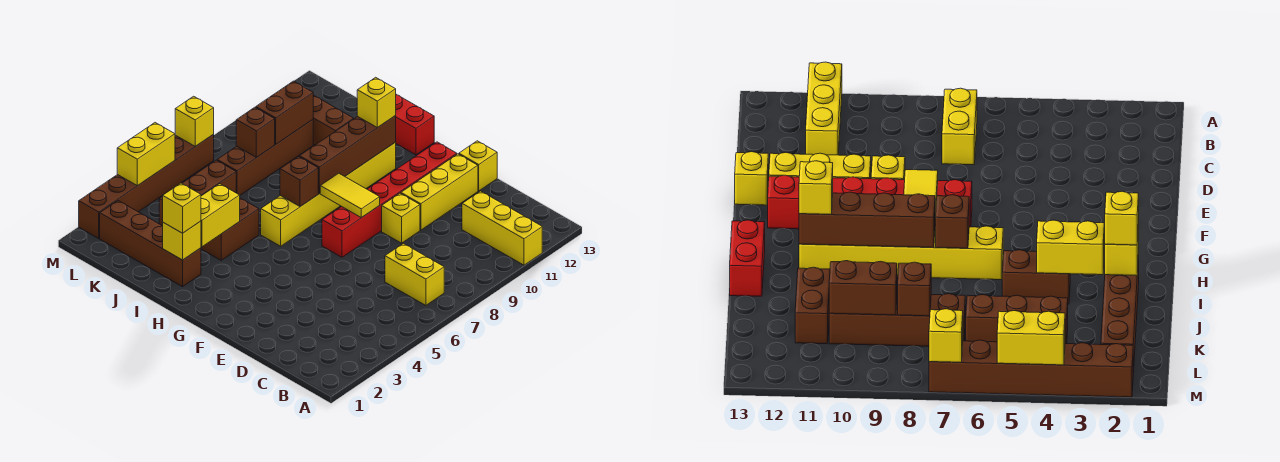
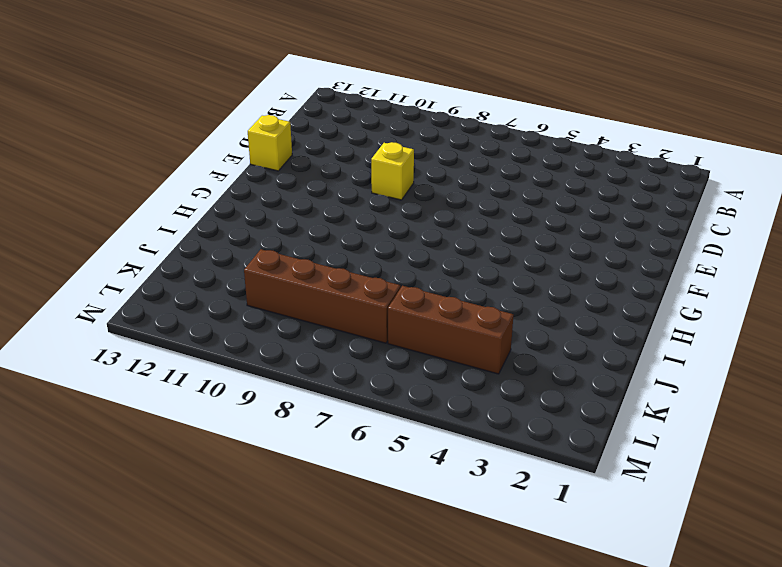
none -> yellow 1x3 brick [462,191,542,265]
none -> yellow 1x2 brick [385,243,444,305]
none -> yellow 1x3 brick [401,154,478,230]

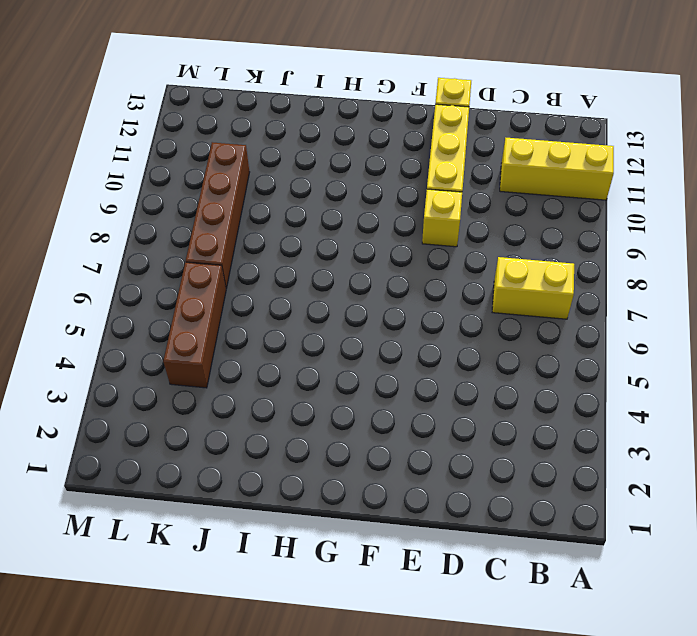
none -> red 1x6 brick [322,142,457,257]
none -> yellow 1x6 brick [261,143,396,246]
none -> red 1x2 brick [395,95,434,155]

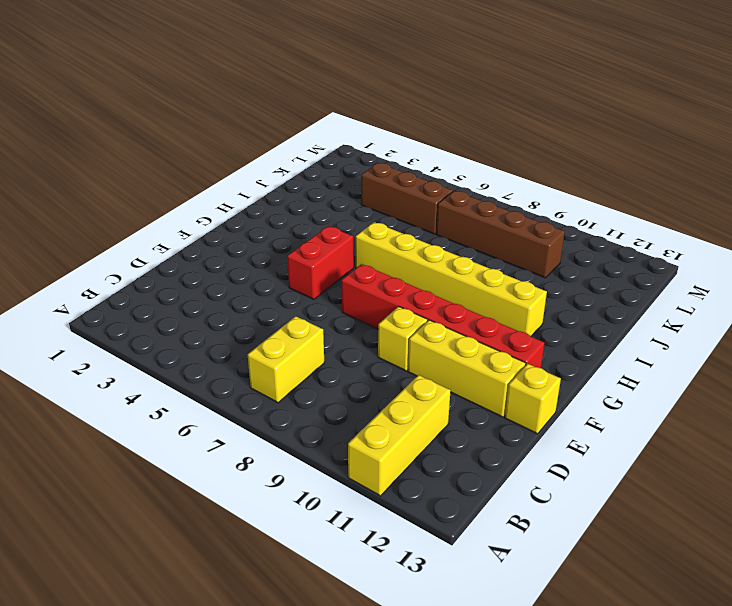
red 1x2 brick [287,226,354,299] -> red 1x2 brick moved to [395,95,434,155]
none -> brown 1x4 brick [100,201,201,287]
none -> brown 1x2 brick [201,198,259,260]
none -> brown 1x2 brick [313,95,354,145]

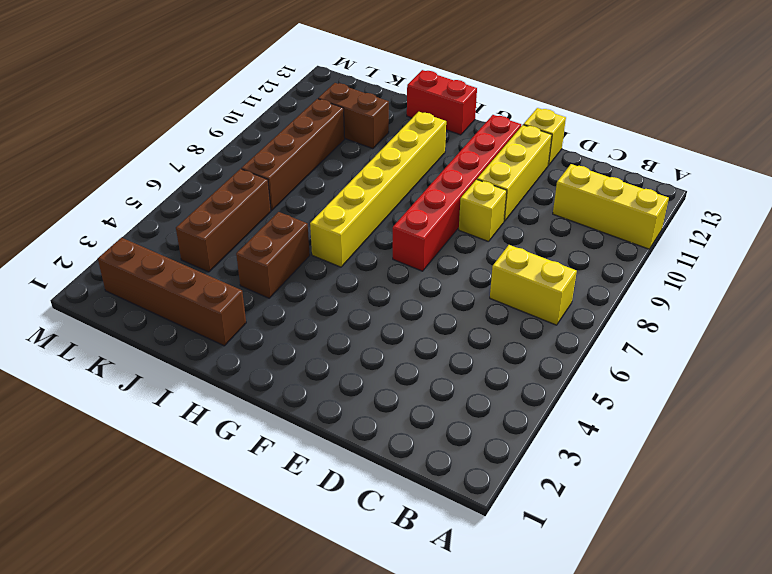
none -> brown 1x6 brick [79,134,214,238]
none -> yellow 1x2 tile [320,173,380,218]
none -> brown 1x1 brick [280,157,318,207]

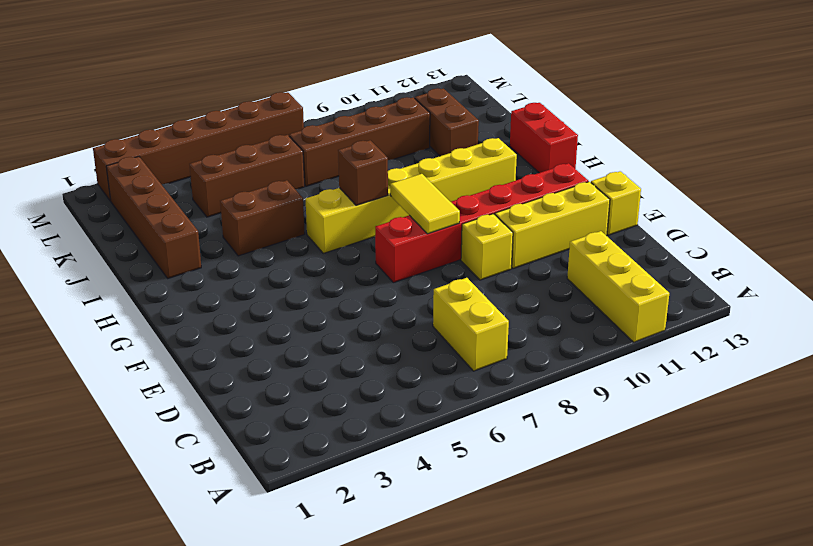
none -> brown 1x4 brick [299,116,396,194]
none -> yellow 1x1 brick [163,221,201,260]
none -> yellow 1x2 brick [201,184,240,247]

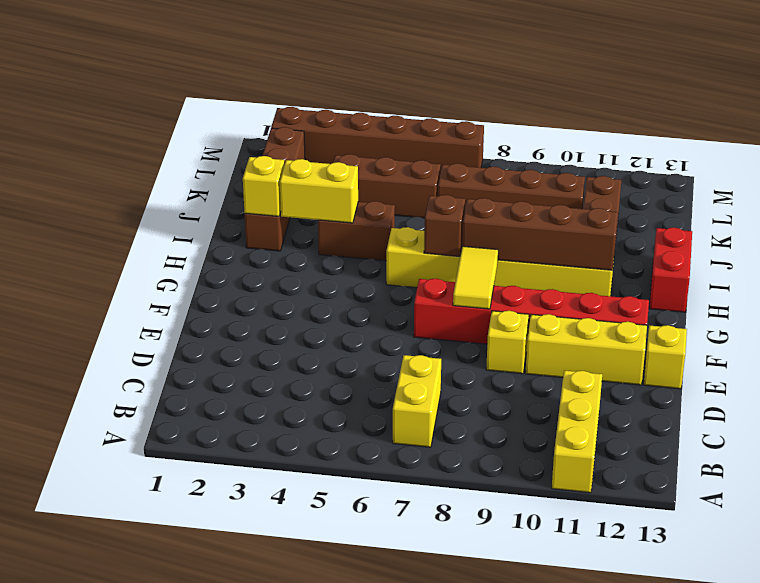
none -> brown 1x1 brick [236,107,275,158]
none -> brown 1x2 brick [256,81,313,144]
none -> yellow 1x2 brick [117,123,175,186]

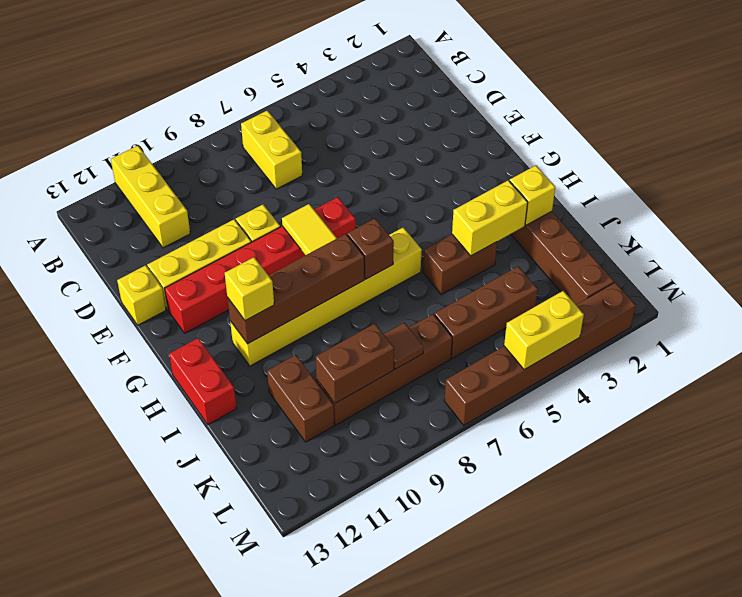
brown 1x1 tile [384,323,423,369] -> brown 1x1 brick [236,107,275,158]
none -> yellow 1x1 brick [175,96,214,146]
none -> yellow 1x1 brick [163,183,201,233]

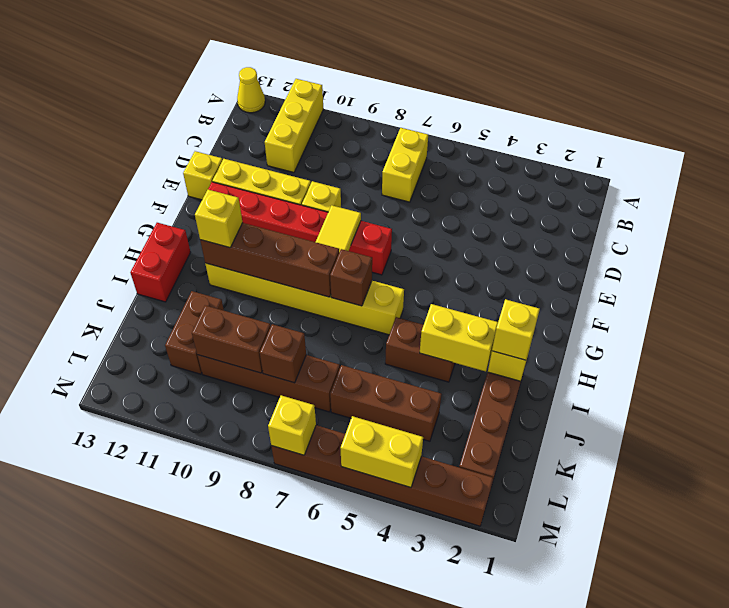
yellow 1x1 cone [237,67,265,113] -> none

